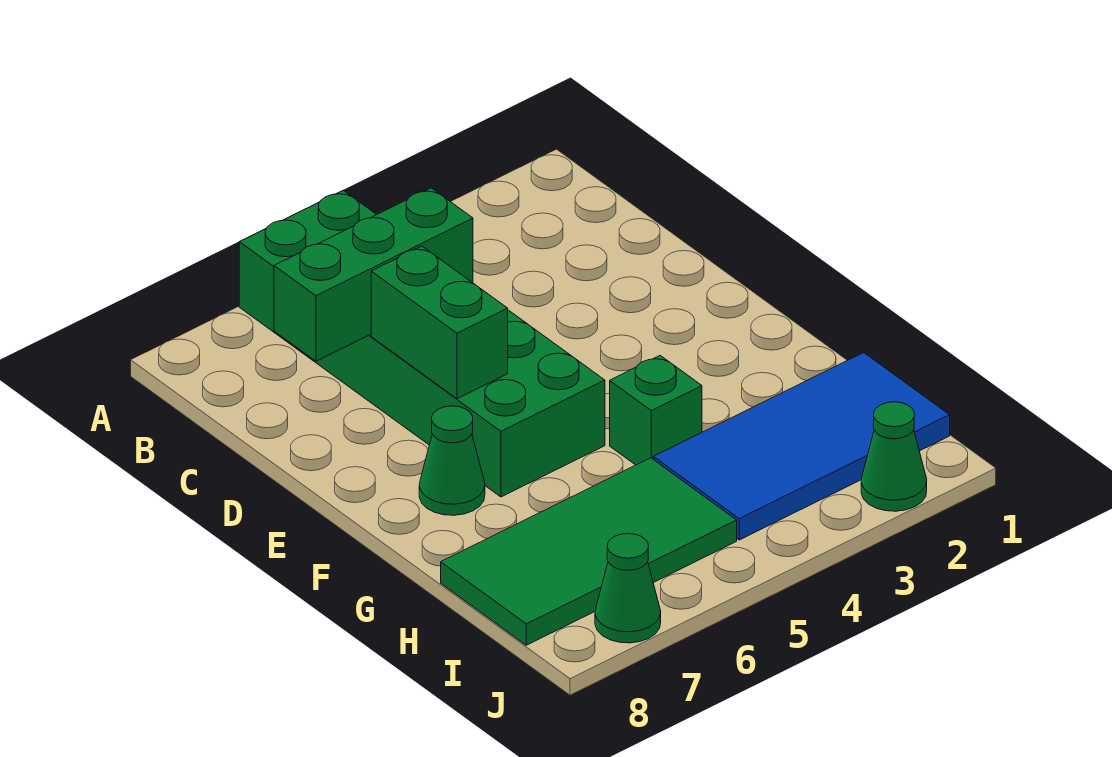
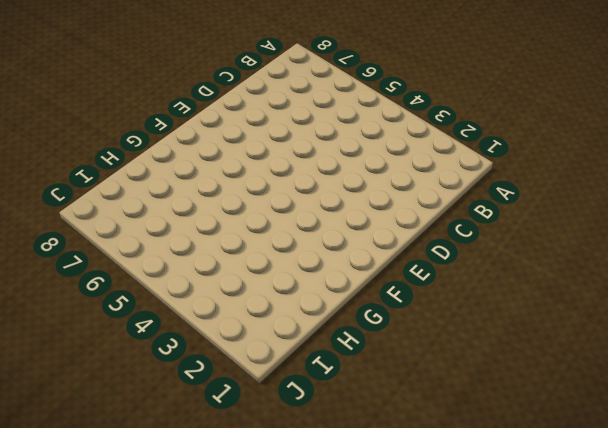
none -> green 2x6 brick [239,190,605,497]
none -> green 1x1 cone [419,406,485,515]

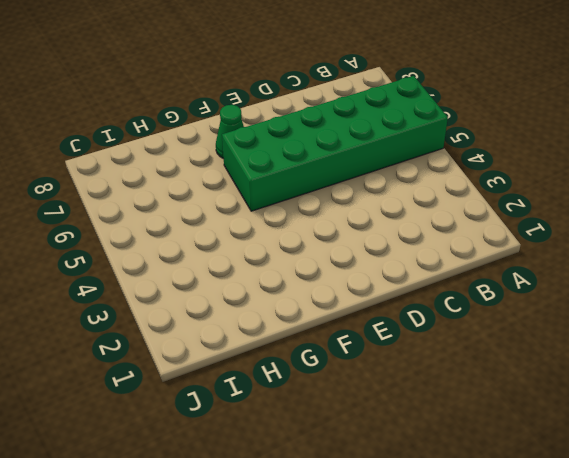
none -> green 1x1 brick [610,356,702,465]
none -> blue 2x4 tile [653,353,950,540]

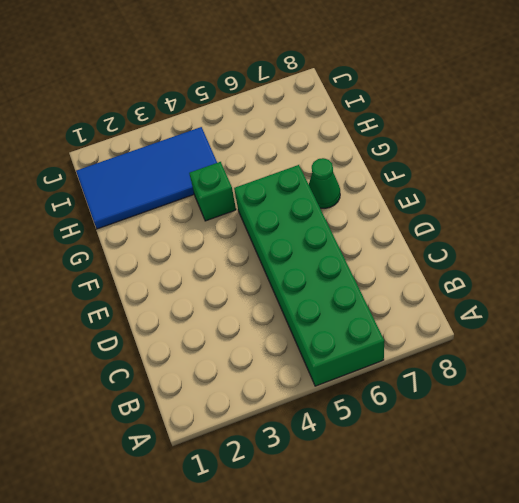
none -> green 2x4 tile [441,458,737,645]
none -> green 1x1 cone [861,402,927,511]

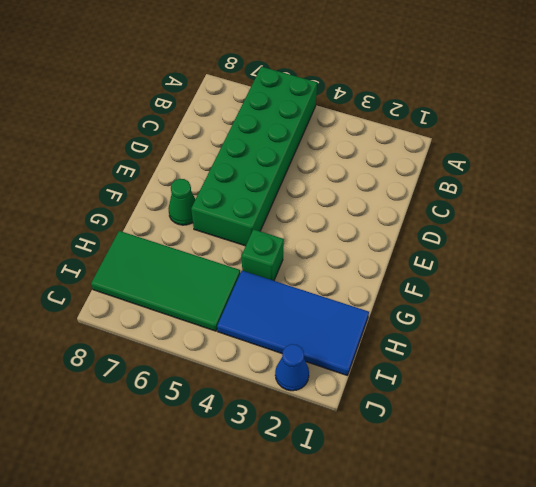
blue 1x1 cone [275,344,309,391] -> green 1x1 cone [861,402,927,511]
none -> green 1x1 cone [595,534,661,643]
none -> green 1x3 brick [274,188,473,361]

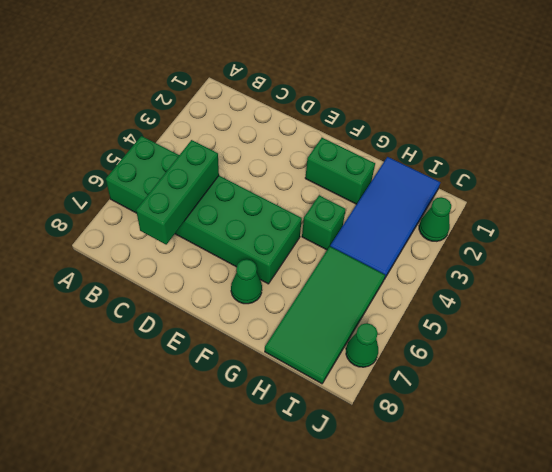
green 1x2 brick [305,138,375,204] -> green 1x2 brick moved to [371,246,508,399]

